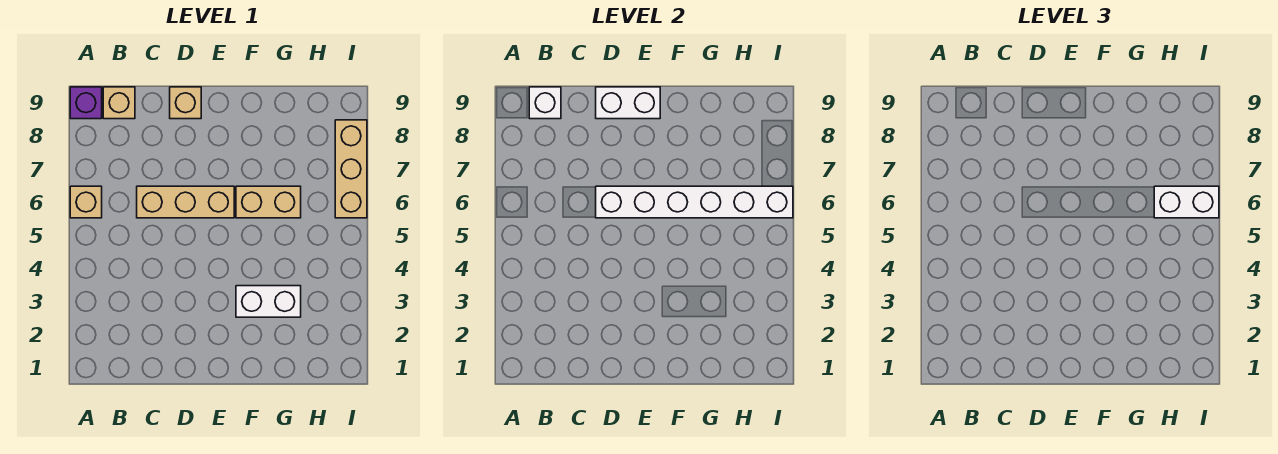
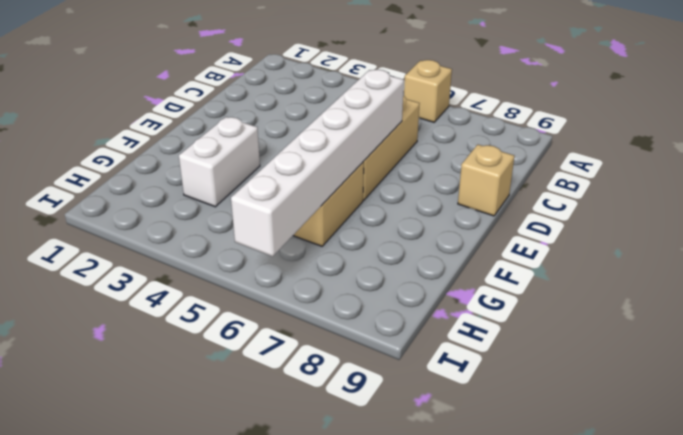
none -> purple 1x1 brick [70,87,102,119]
none -> tan 1x1 brick [103,87,135,119]
none -> tan 1x3 brick [335,120,367,218]

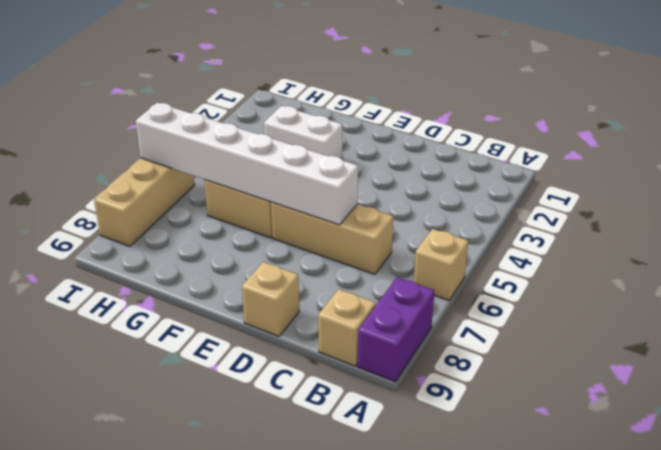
purple 1x2 brick [358,277,434,382] -> purple 1x1 brick [70,87,102,119]
none -> white 1x1 brick [529,87,561,119]
none -> white 1x2 brick [596,87,660,119]
none -> white 1x2 brick [1154,186,1219,218]

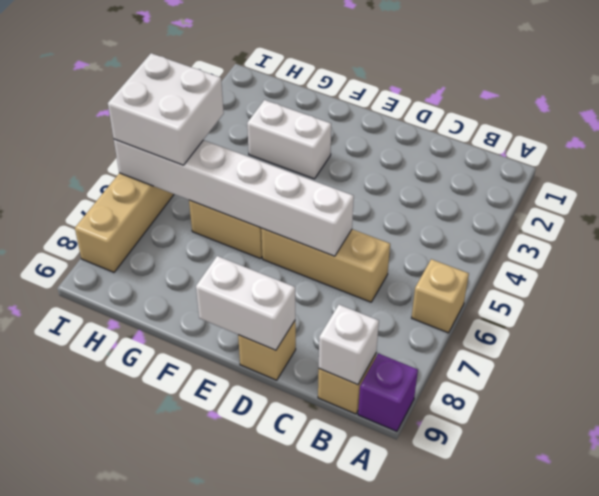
white 2x2 brick [108,53,224,165] -> white 1x2 brick [1154,186,1219,218]

